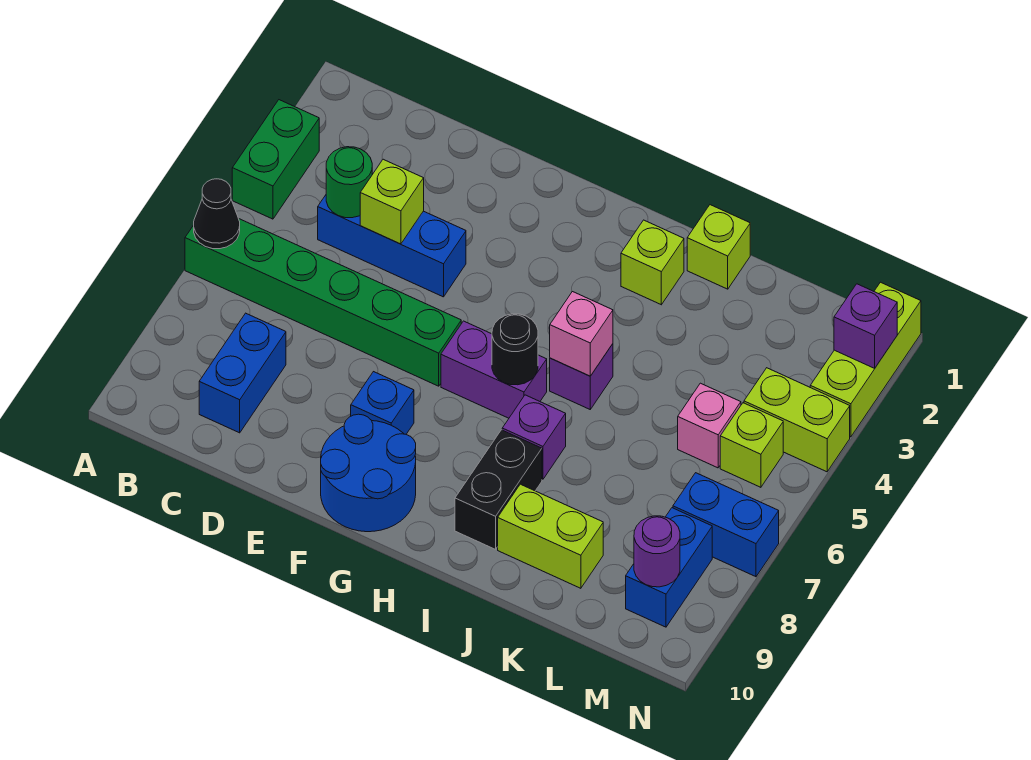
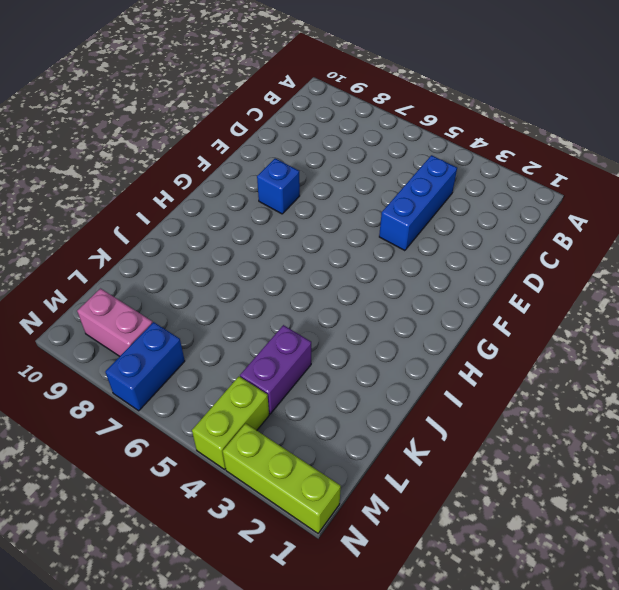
purple 1x2 brick [240,325,311,414] -> purple 1x2 brick moved to [441,321,547,418]
pink 1x2 brick [77,289,153,356] -> blue 1x2 brick [626,508,712,627]
none -> green 1x2 brick [232,100,319,219]
none -> green 1x6 brick [185,219,461,386]
none -> blue 1x2 brick [199,313,286,433]

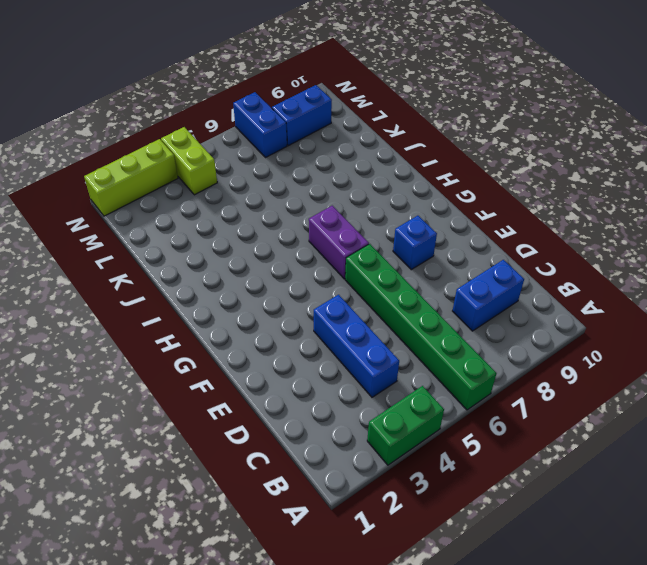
none -> blue 2x2 round brick [321,414,416,532]
none -> lime 1x1 brick [621,220,684,305]
none -> purple 1x1 brick [550,344,613,409]

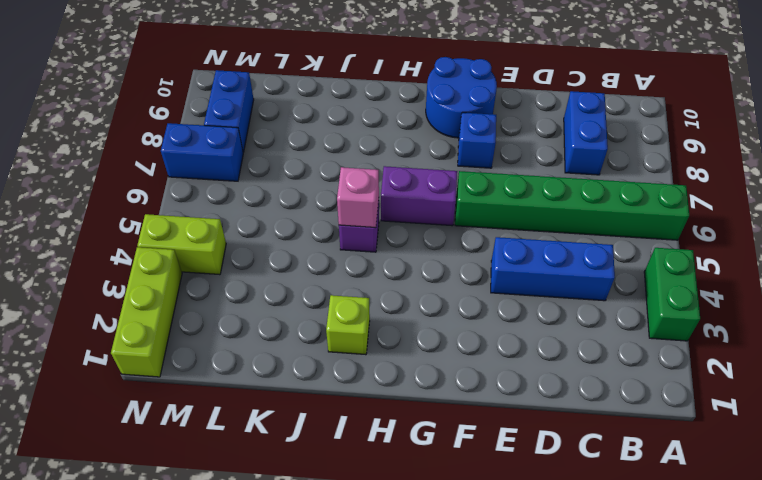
none -> purple 1x1 brick [502,395,566,479]
none -> black 1x2 brick [455,430,542,549]
none -> lime 1x1 brick [687,205,750,289]

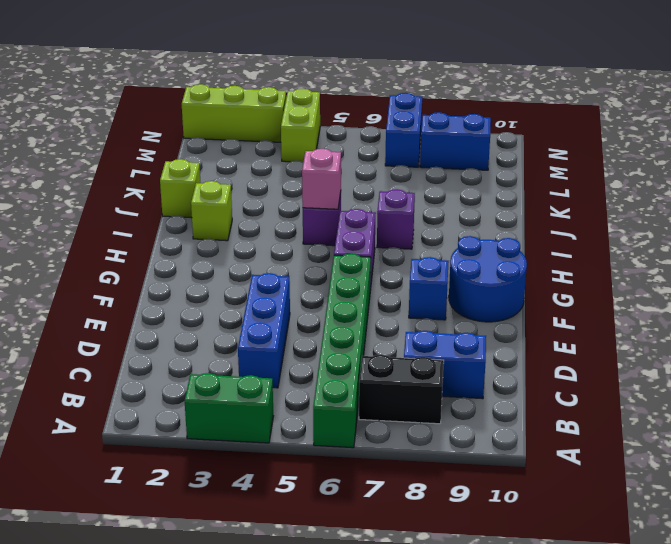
black 1x2 brick [359,355,444,424] -> black 1x2 brick moved to [455,430,542,549]
none -> lime 1x2 brick [498,484,603,588]
none -> pink 1x1 brick [678,383,741,468]
none -> lime 1x1 brick [720,403,783,487]

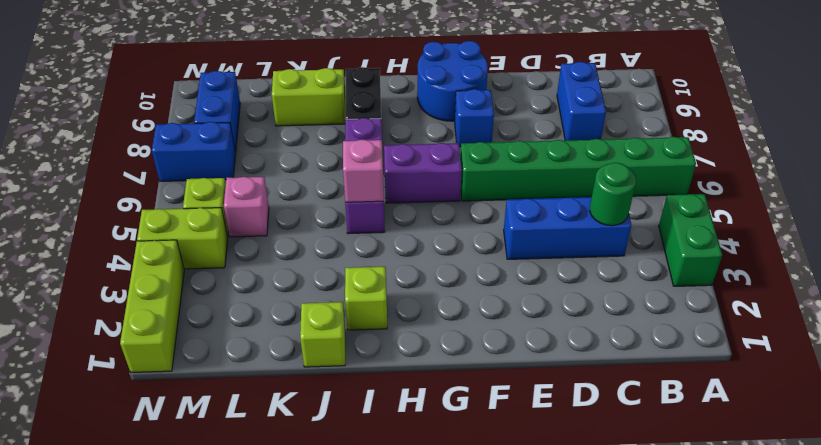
none -> black 1x1 cone [194,179,240,249]
none -> lime 1x1 brick [360,159,424,244]
none -> black 1x1 round brick [492,314,538,385]

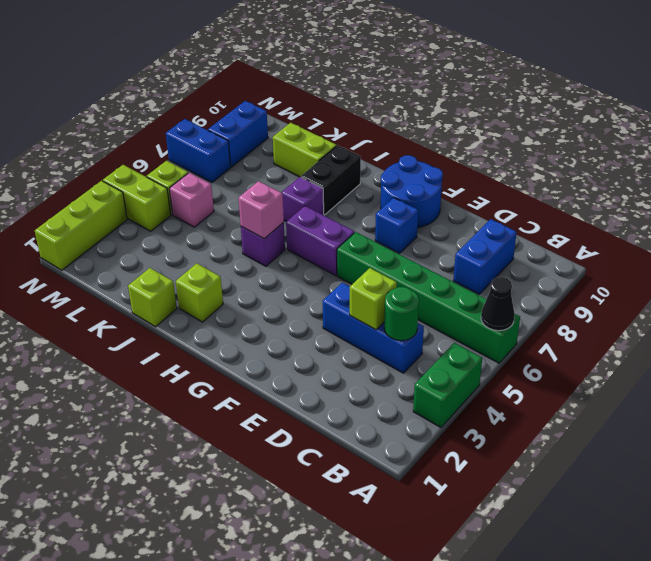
none -> black 1x1 round brick [492,314,538,385]
none -> purple 1x1 round brick [634,516,680,587]
none -> purple 1x1 brick [834,284,897,368]

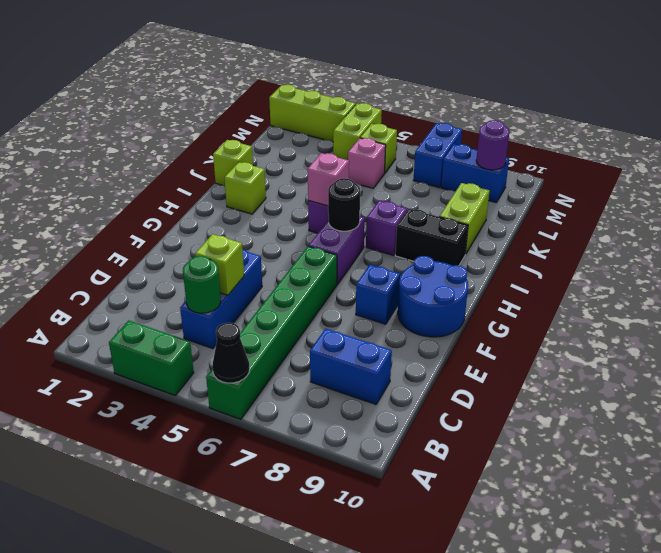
none -> purple 1x1 brick [834,284,897,368]

